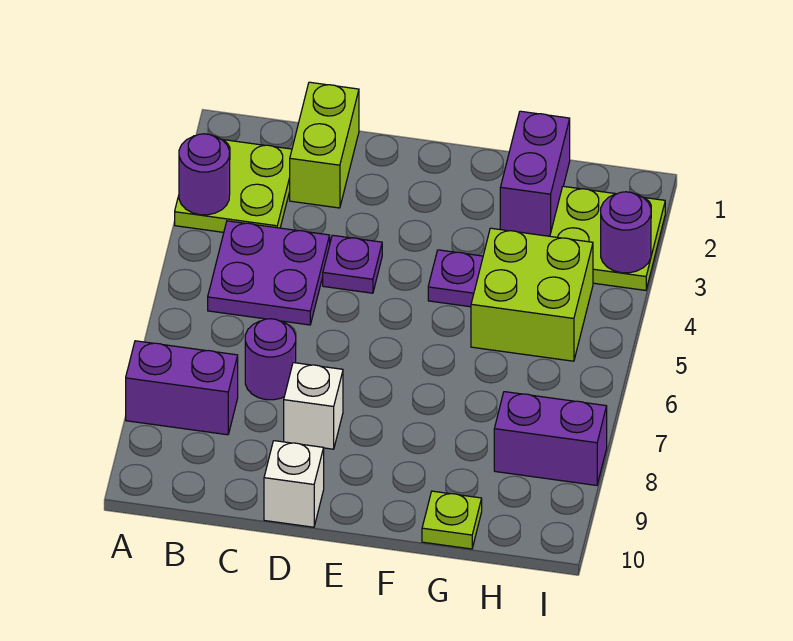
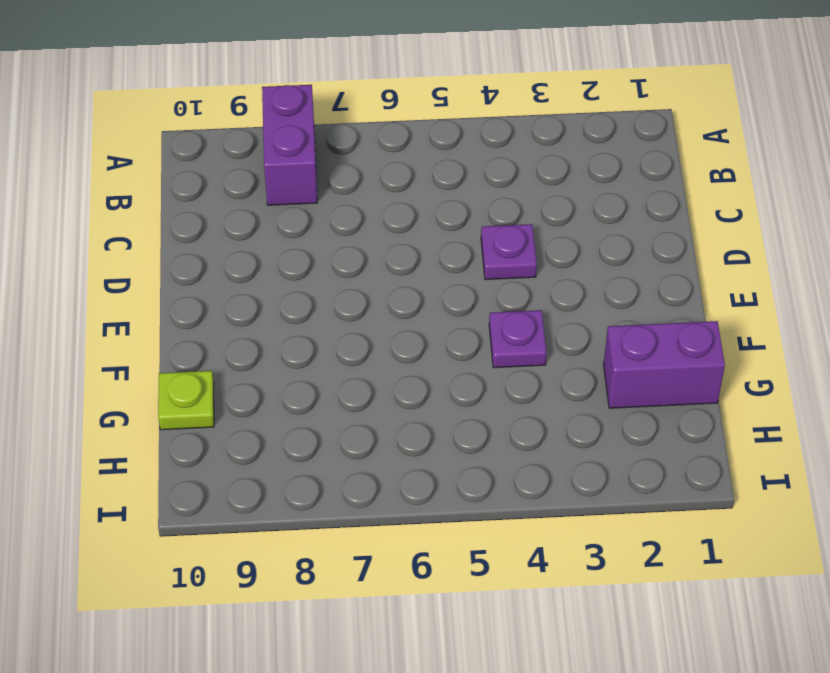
none -> lime 2x2 plate [175,140,292,232]
none -> purple 2x2 plate [208,221,330,325]
none -> lime 1x2 brick [290,82,359,208]

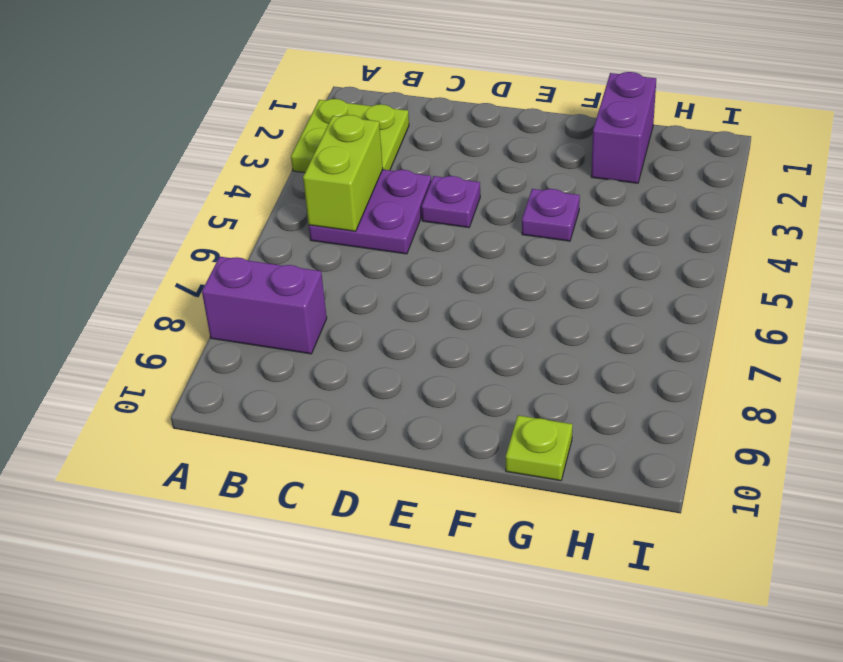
lime 1x2 brick [303,115,383,231] -> lime 1x2 brick moved to [290,82,359,208]
none -> purple 1x1 round brick [245,319,296,400]
none -> white 1x1 brick [284,363,343,449]
none -> white 1x1 brick [264,441,324,527]

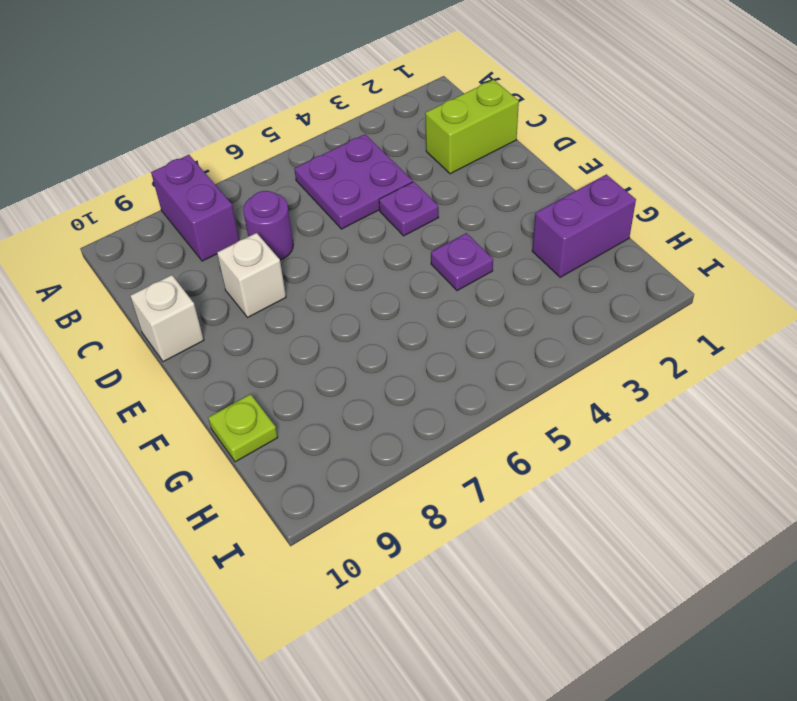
none -> lime 2x2 plate [175,140,292,232]
none -> lime 2x2 brick [471,228,593,361]
none -> lime 2x2 plate [550,186,665,290]

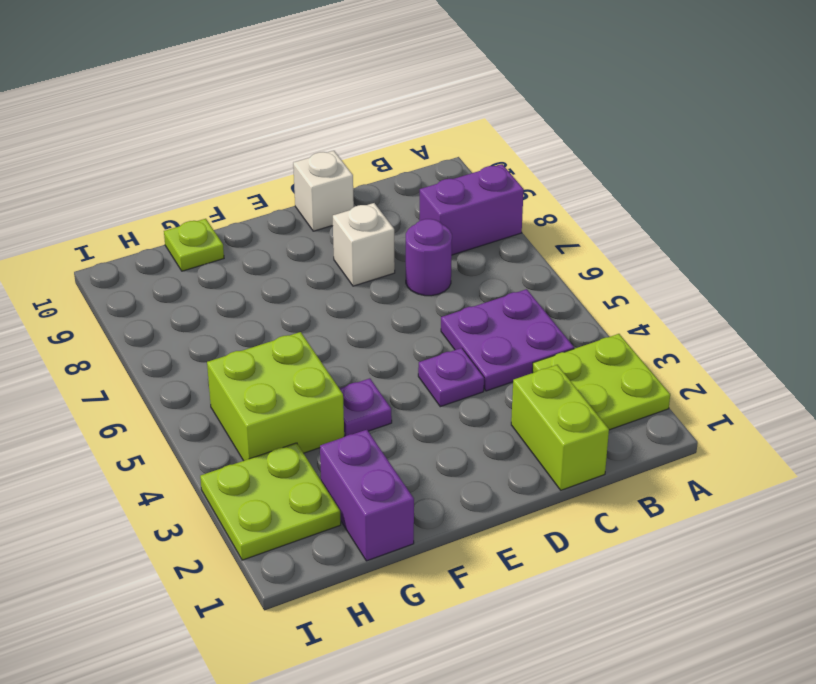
none -> purple 1x2 brick [494,392,607,485]
none -> purple 1x1 round brick [179,134,230,215]
none -> purple 1x1 round brick [601,192,651,273]

